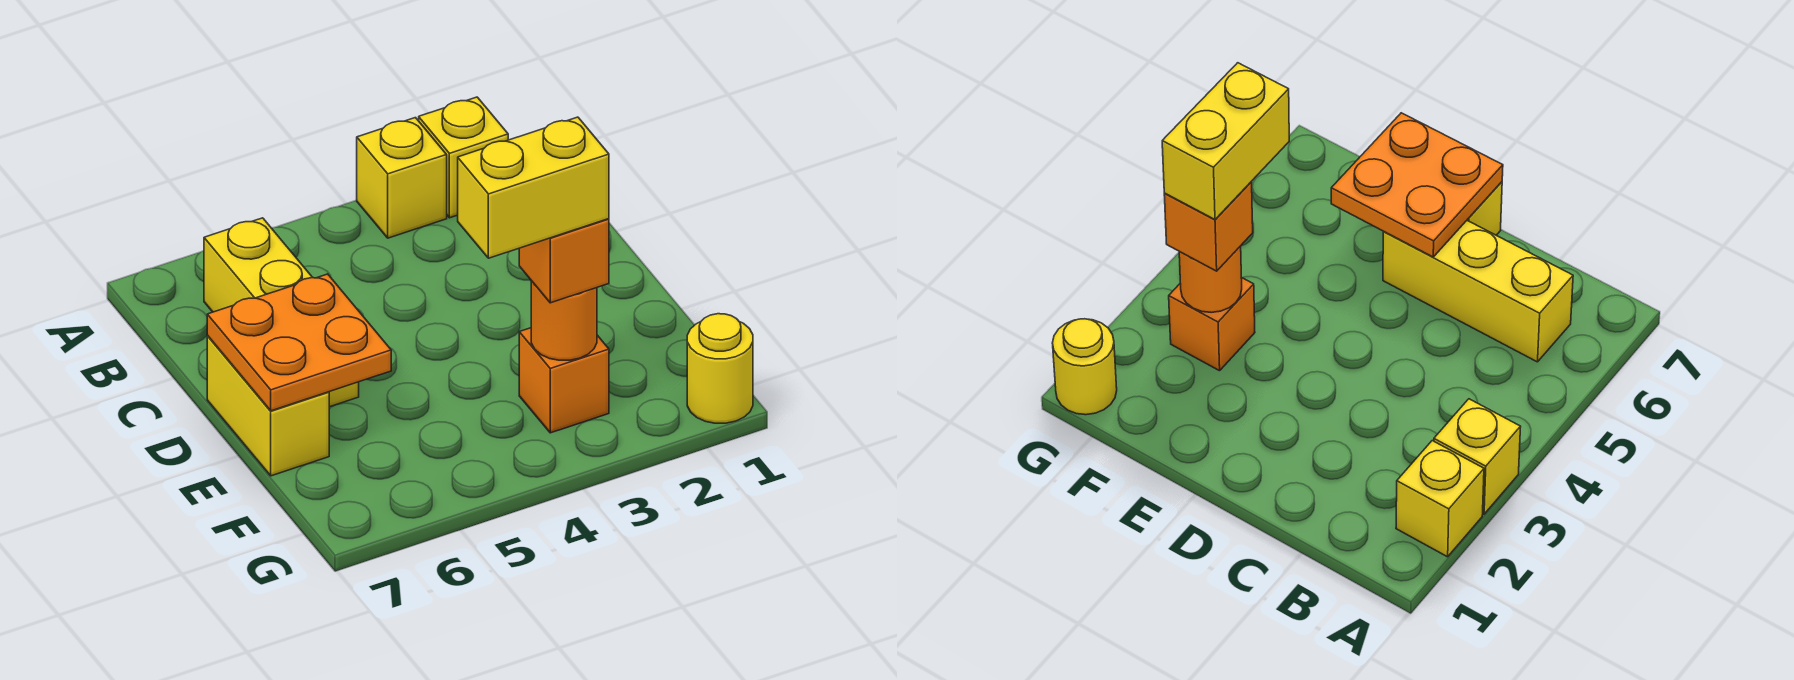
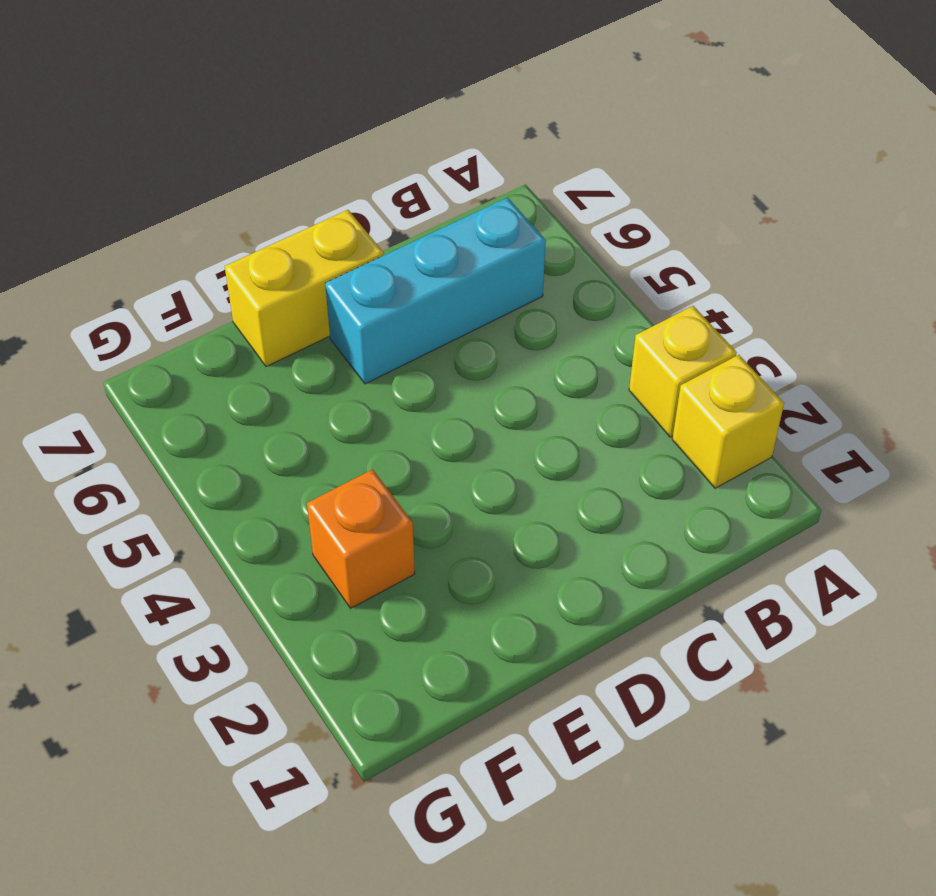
cyan 1x3 brick [325,198,546,384] -> yellow 1x3 brick [204,218,359,407]
none -> yellow 1x1 round brick [687,314,753,423]
none -> orange 2x2 plate [207,274,391,411]

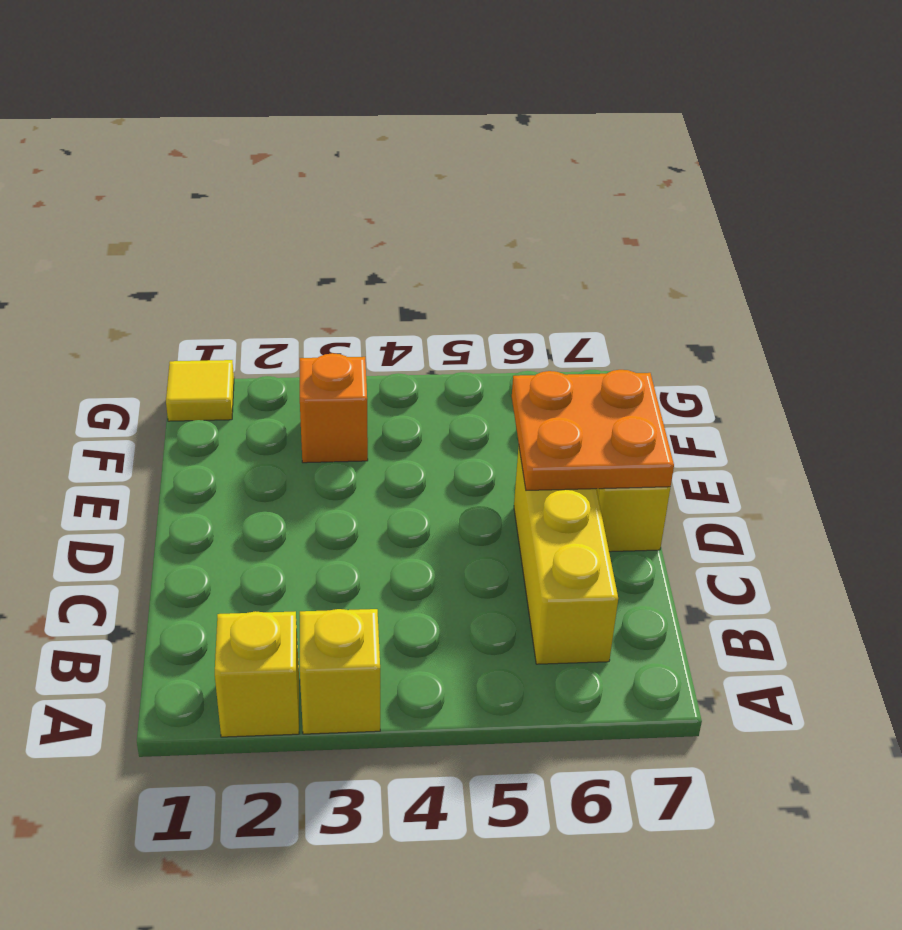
yellow 1x1 tile [166,360,234,421] -> yellow 1x1 round brick [687,314,753,423]
none -> orange 1x1 round brick [531,281,597,360]
none -> orange 1x1 brick [519,219,609,303]

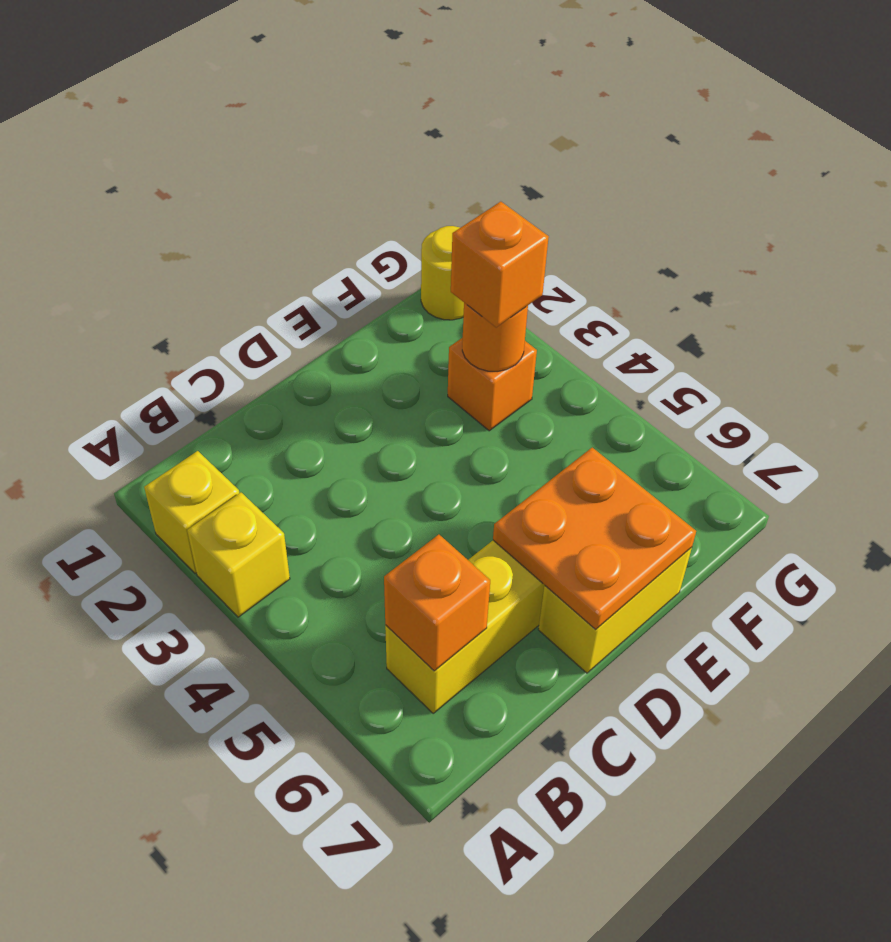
orange 1x1 brick [384,535,490,671] -> none
none -> yellow 1x2 brick [458,117,609,258]

